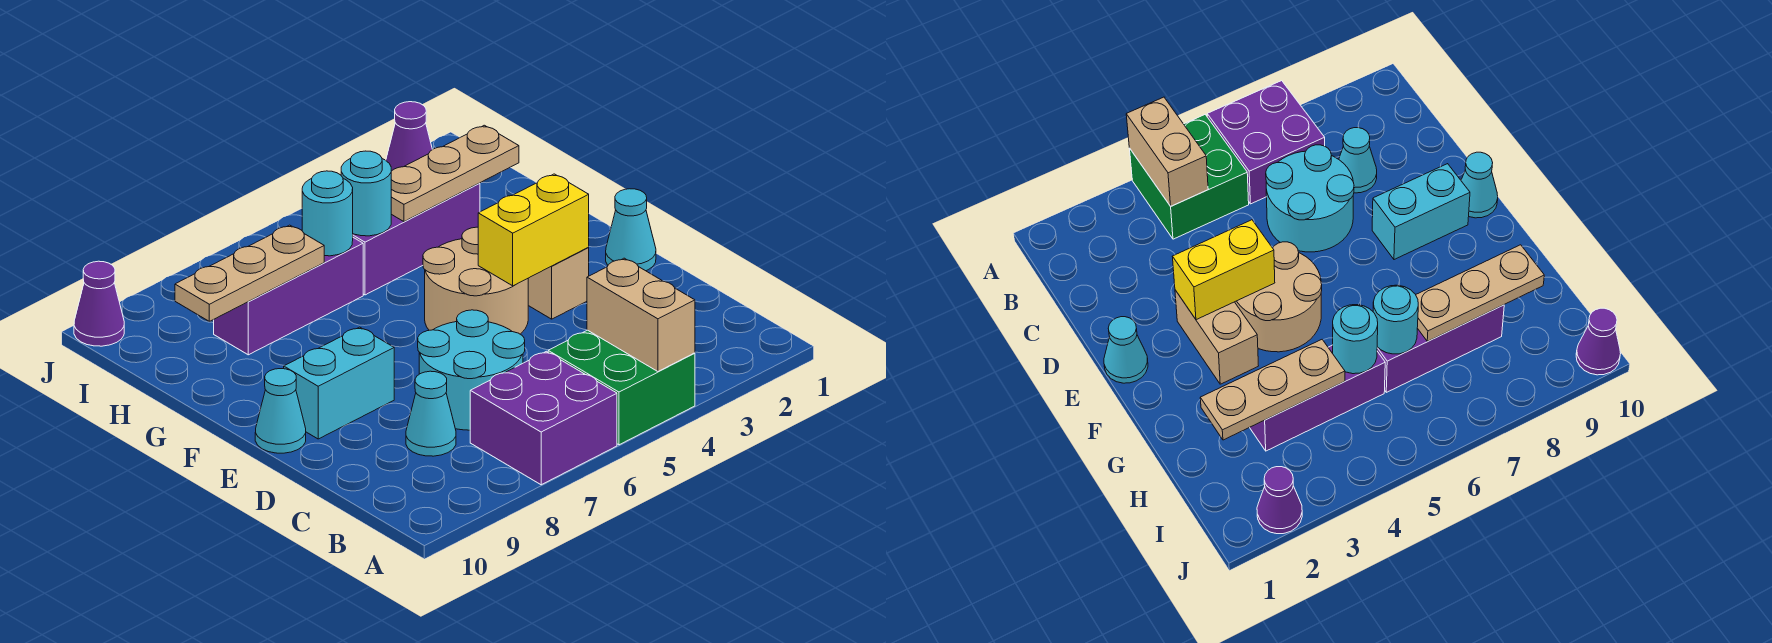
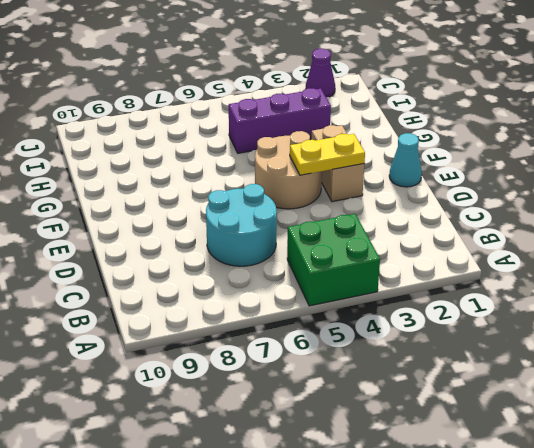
yellow 1x2 plate [290,134,365,175] -> yellow 1x2 brick [478,174,589,286]
none -> purple 2x2 brick [470,351,617,485]
none -> cyan 1x1 cone [406,371,456,456]
none -> cyan 1x2 brick [284,327,394,439]

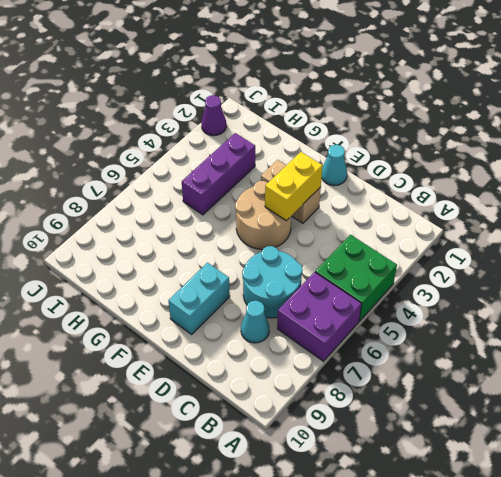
none -> cyan 1x1 cone [255,369,306,453]
none -> purple 1x3 brick [214,238,363,355]
none -> purple 1x1 cone [74,261,124,346]

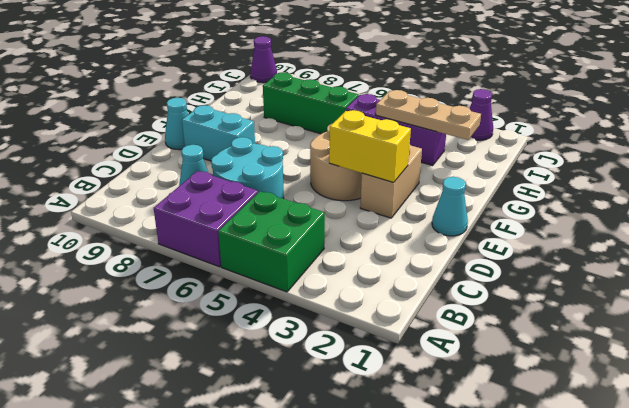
green 1x3 brick [263,72,359,134] -> purple 1x3 brick [214,238,363,355]
none -> tan 1x2 brick [587,258,695,371]
none -> cyan 1x1 round brick [341,151,391,236]
none -> cyan 1x1 round brick [302,171,353,256]

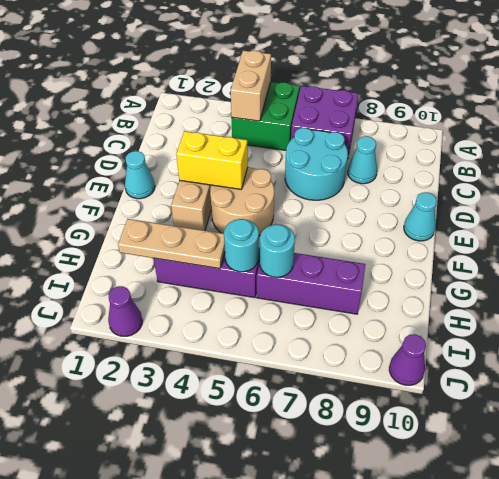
none -> cyan 1x2 brick [284,327,394,439]
none -> tan 1x3 plate [175,225,324,321]

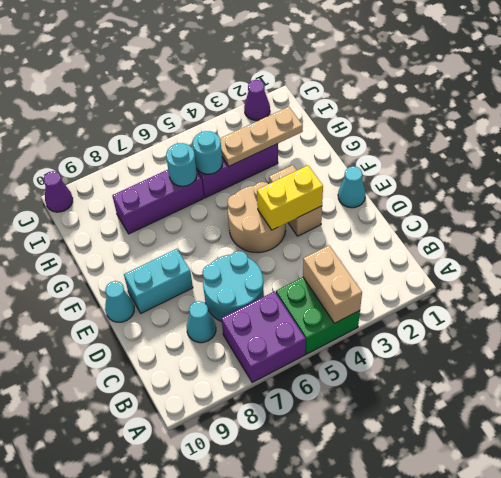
none -> tan 1x3 plate [175,225,324,321]

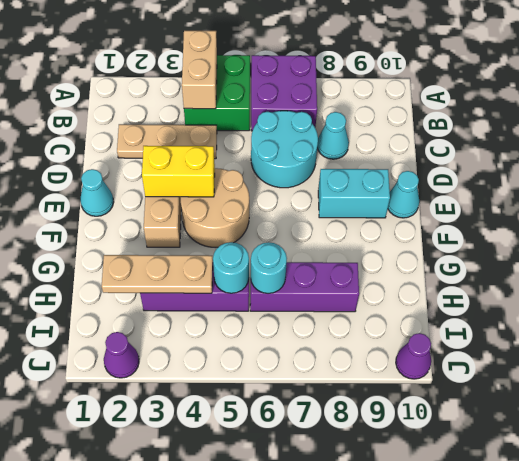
tan 1x3 plate [117,124,217,159] -> tan 1x3 plate moved to [175,225,324,321]

